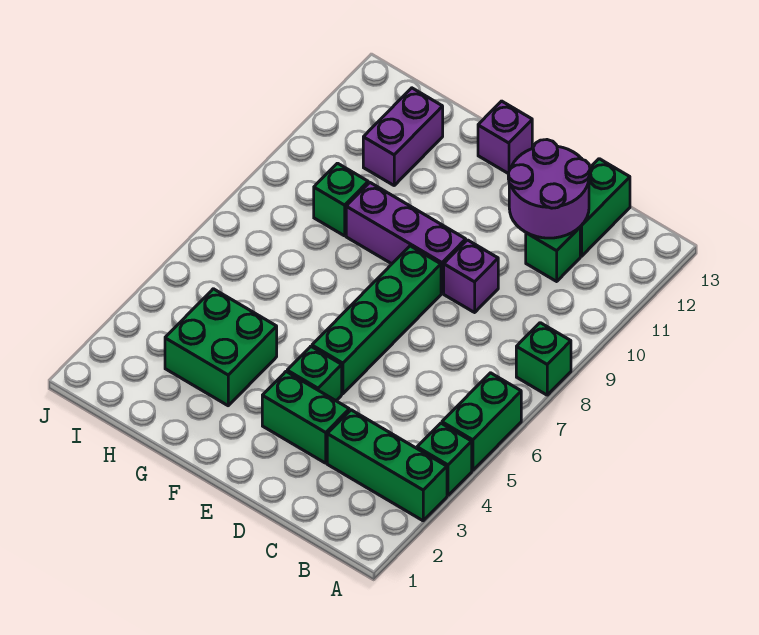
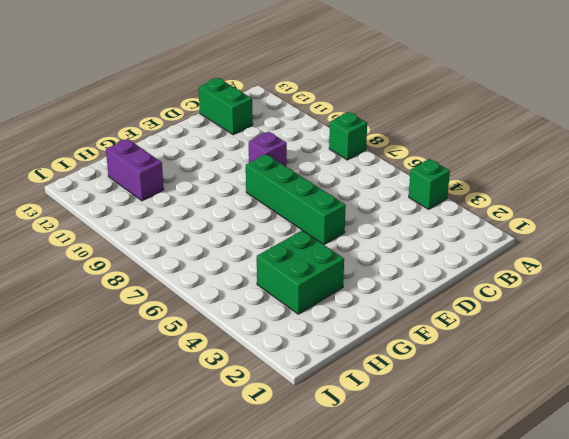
none -> green 1x3 brick [327,410,447,521]
none -> green 1x2 brick [442,373,521,471]
none -> green 1x1 brick [526,227,580,281]

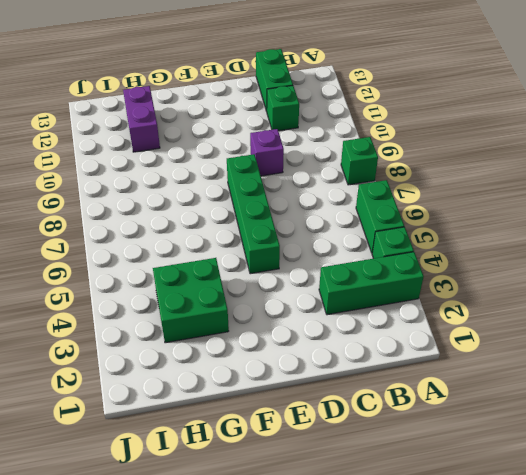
none -> green 1x2 brick [262,372,349,463]
none -> green 1x1 brick [287,347,342,401]
none -> purple 1x3 brick [346,183,466,293]

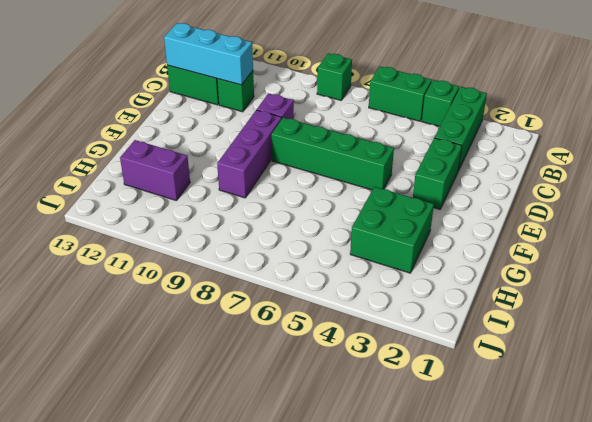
cyan 1x3 brick [164,23,253,85] -> purple 2x2 round brick [508,140,590,238]
none -> green 1x1 brick [287,347,342,401]
none -> purple 1x1 brick [478,101,532,173]
none -> green 1x1 brick [314,163,368,236]

